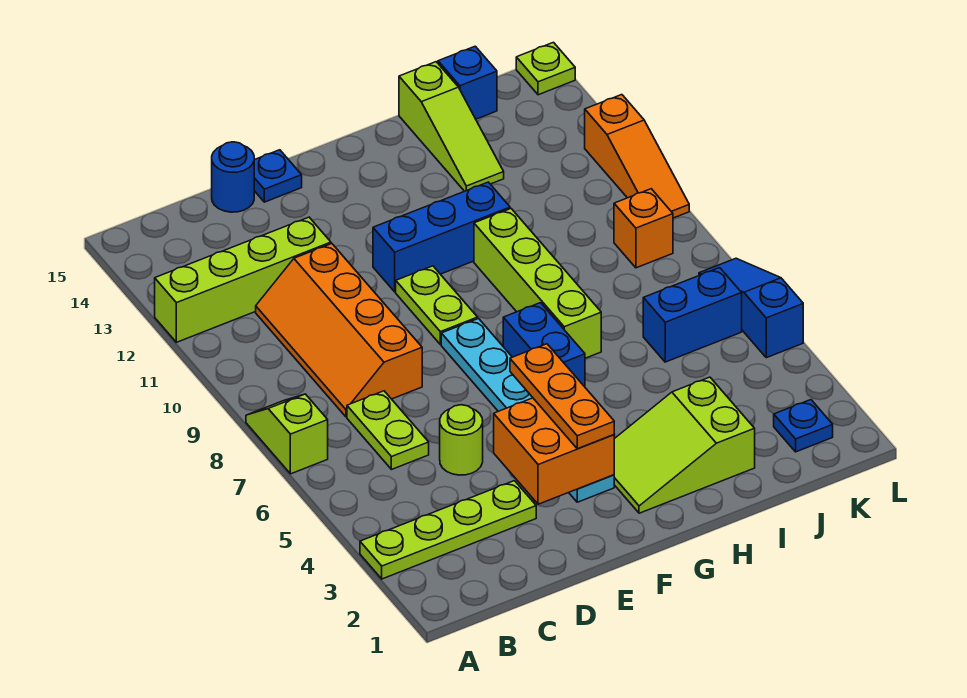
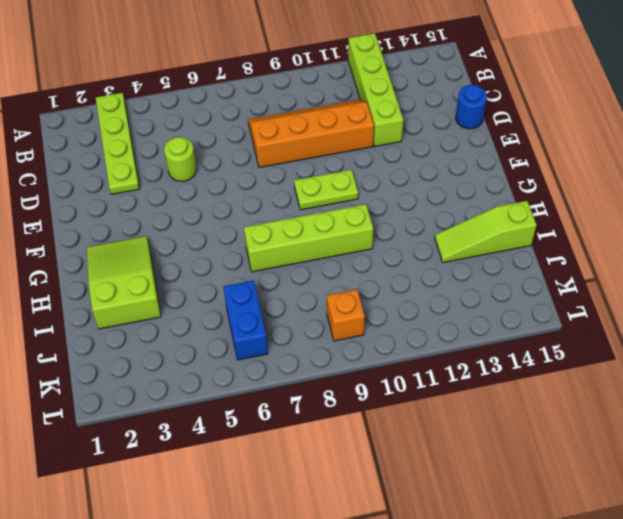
none -> lime 1x2 slope [246,394,328,474]
none -> lime 1x2 plate [347,391,429,470]
none -> blue 1x1 plate [254,150,302,202]

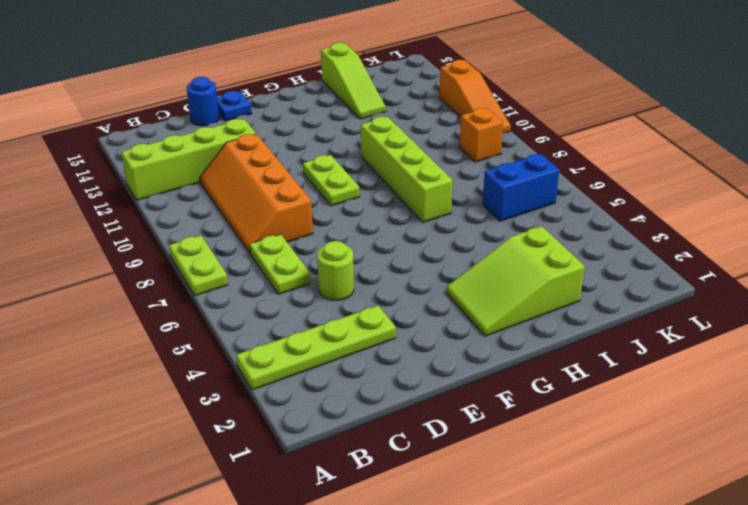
lime 1x2 plate [169,236,228,296] -> lime 1x2 slope [246,394,328,474]
none -> cyan 1x6 plate [441,319,614,502]
none -> blue 1x3 brick [373,182,510,292]
none -> blue 1x2 brick [503,303,585,387]

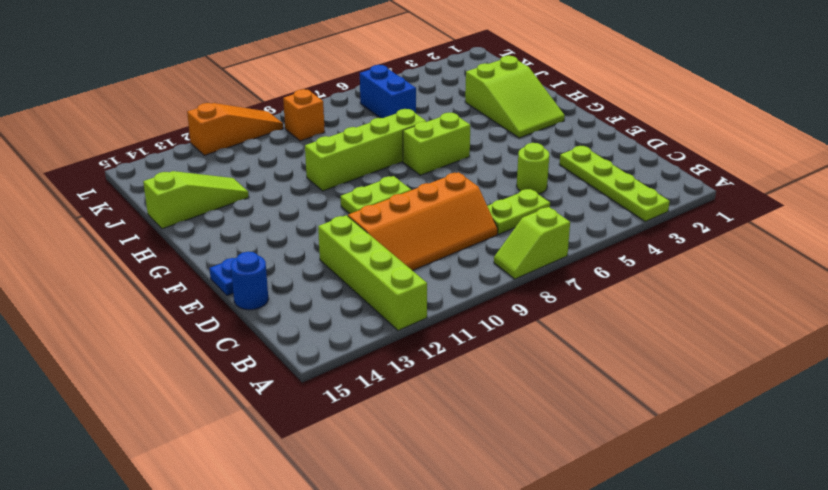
lime 1x2 brick [403,113,470,175] -> blue 1x2 brick [503,303,585,387]
none -> cyan 1x6 plate [441,319,614,502]
none -> blue 1x3 brick [373,182,510,292]
none -> blue 1x1 brick [438,46,497,119]

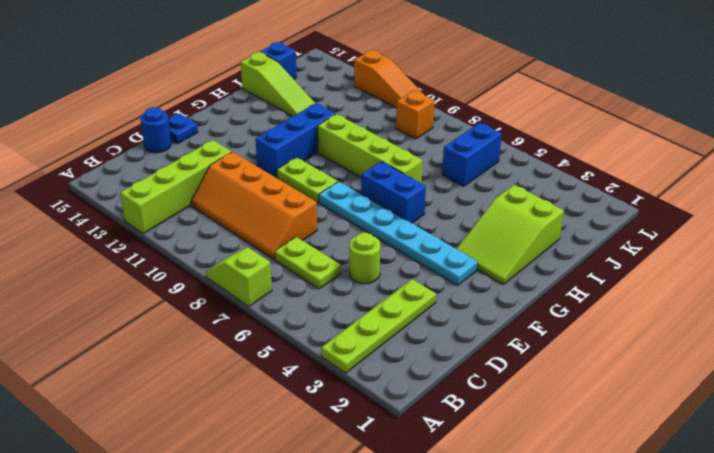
none -> blue 1x1 plate [774,400,833,452]
none -> blue 1x3 slope [699,258,803,358]
none -> lime 1x1 plate [516,42,575,95]

